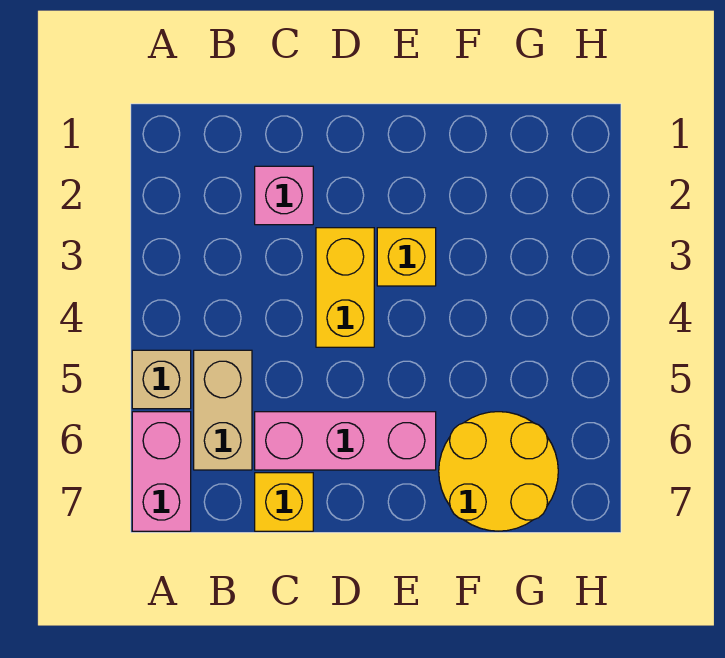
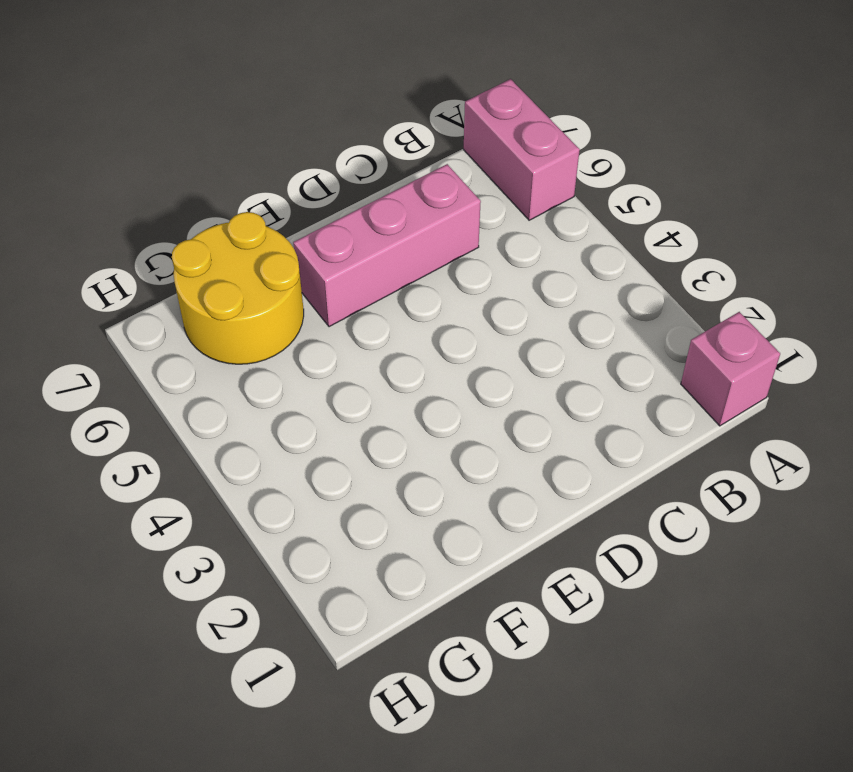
pink 1x1 brick [681,312,780,426] -> pink 1x1 brick moved to [255,166,313,225]
none -> tan 1x1 brick [132,350,191,409]
none -> tan 1x2 brick [194,350,252,470]

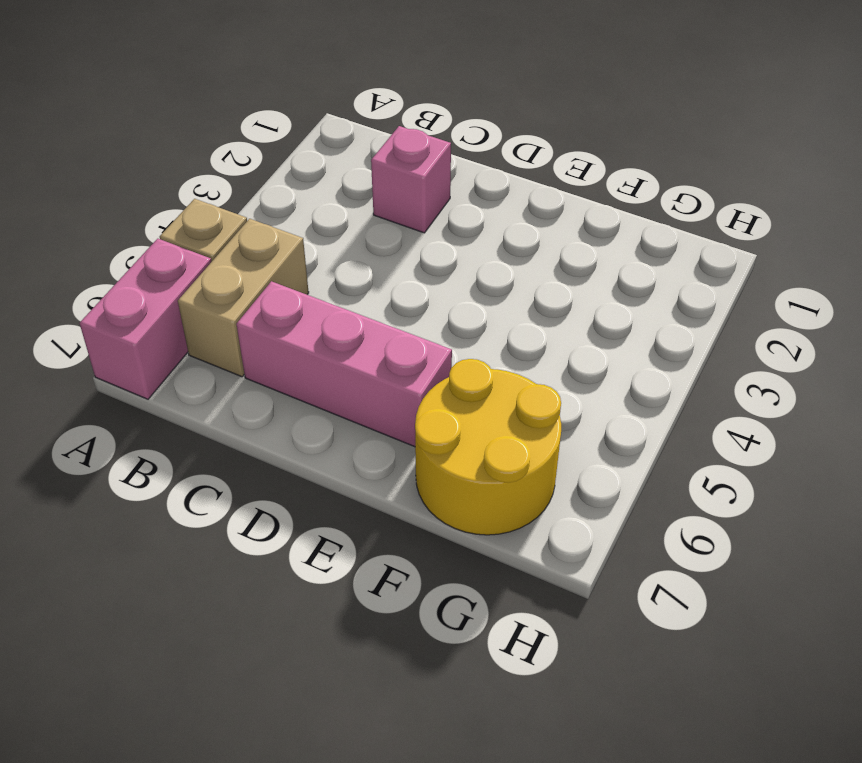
none -> yellow 1x1 brick [255,473,313,531]
none -> yellow 1x2 brick [316,228,374,347]

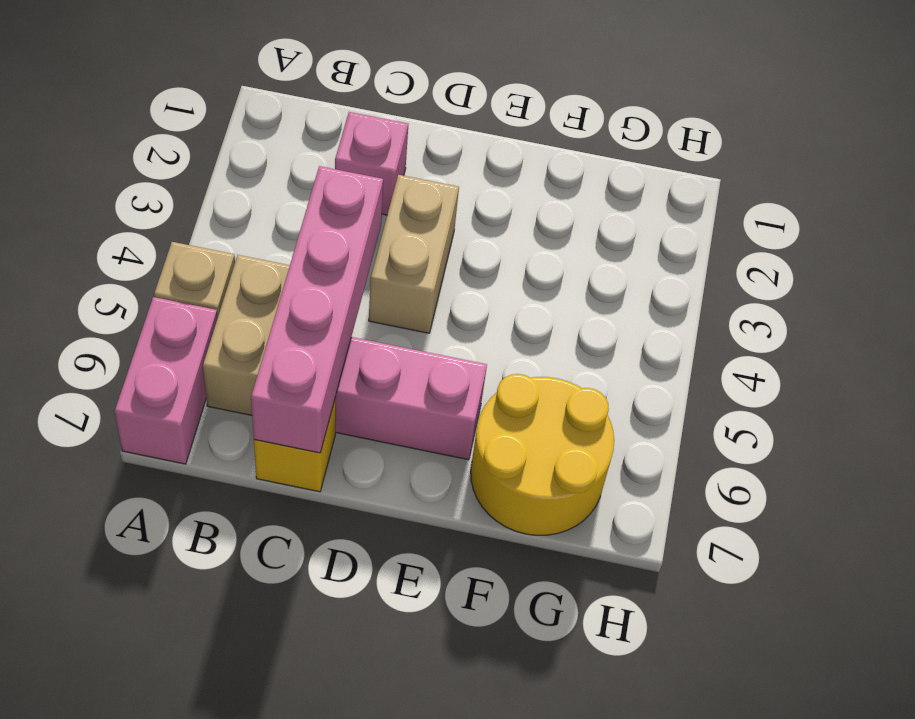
pink 1x4 brick [251,166,383,453] -> none
tan 1x2 brick [369,175,459,333] -> yellow 1x2 brick [316,228,374,347]
none -> yellow 1x1 brick [377,228,436,286]

